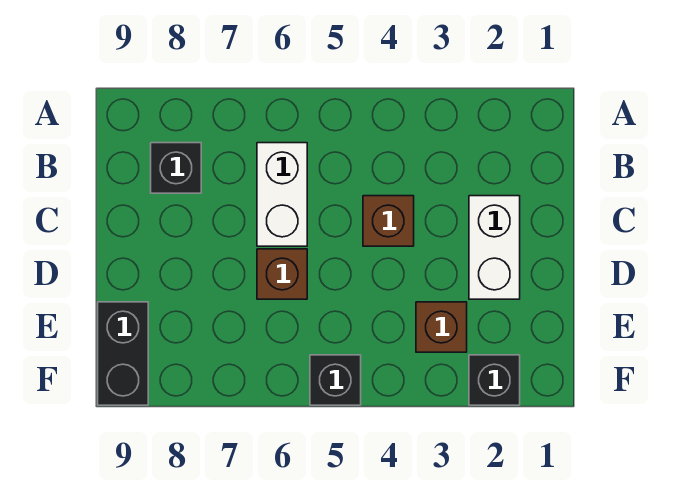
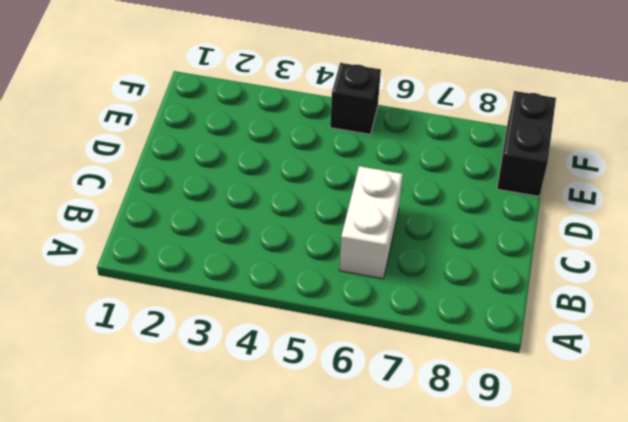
none -> black 1x1 brick [151,143,201,193]
none -> white 1x2 brick [469,196,520,299]

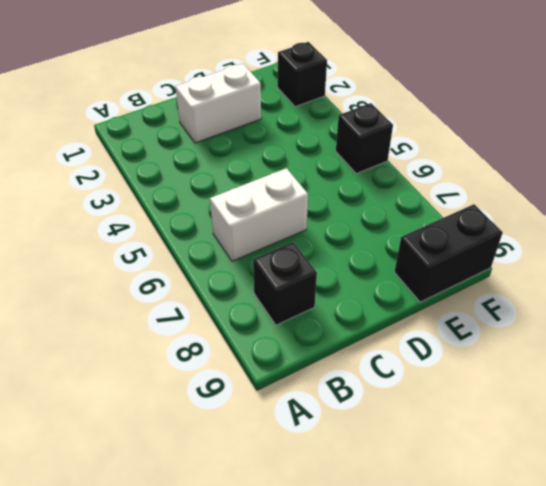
none -> brown 1x1 brick [363,196,414,246]
none -> brown 1x1 brick [257,249,307,299]

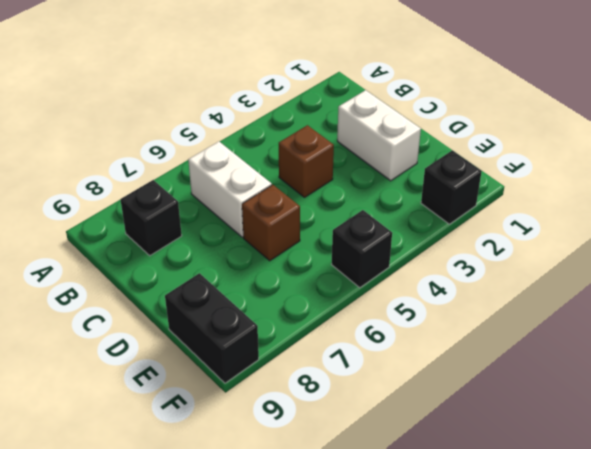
none -> brown 1x1 brick [416,302,467,352]

